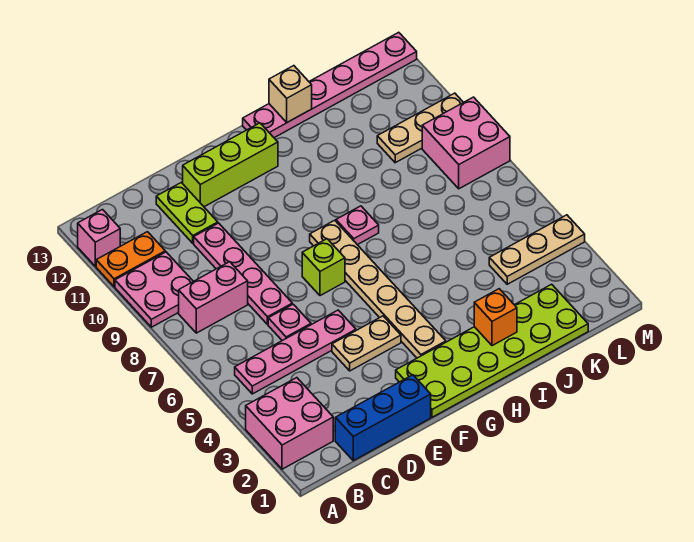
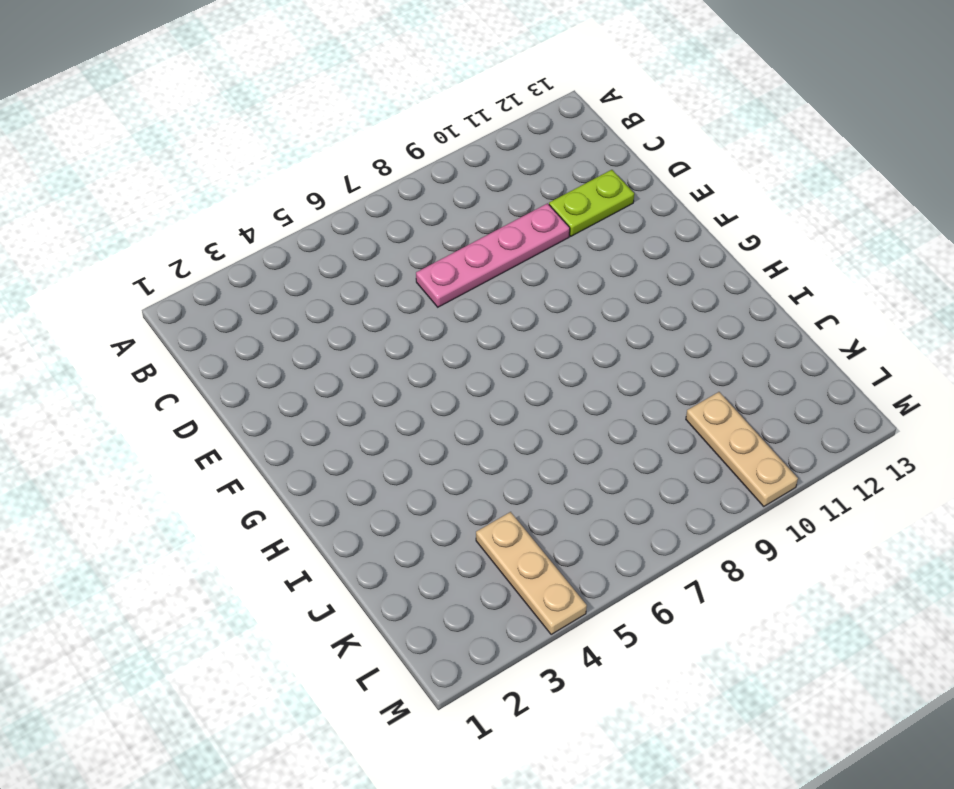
none -> pink 2x2 brick [246,378,333,469]
none -> pink 2x2 plate [115,252,193,327]
none -> orange 1x2 plate [96,232,165,287]

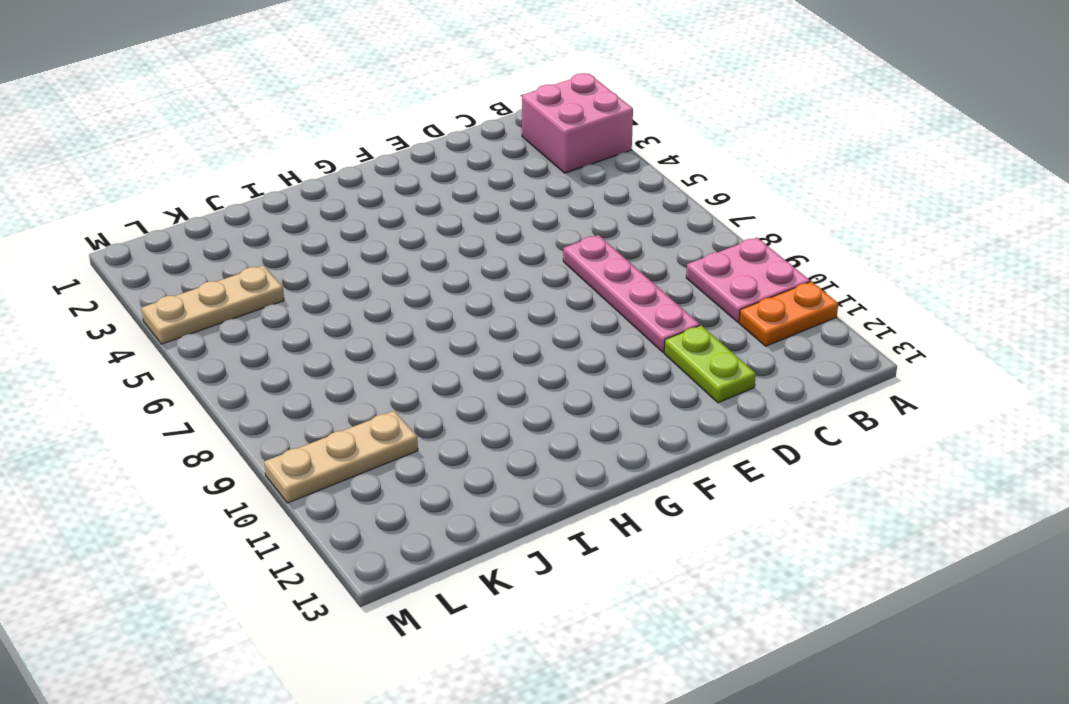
none -> pink 1x1 brick [78,210,120,266]
none -> pink 1x4 plate [235,310,356,394]
none -> pink 1x2 brick [179,262,248,333]

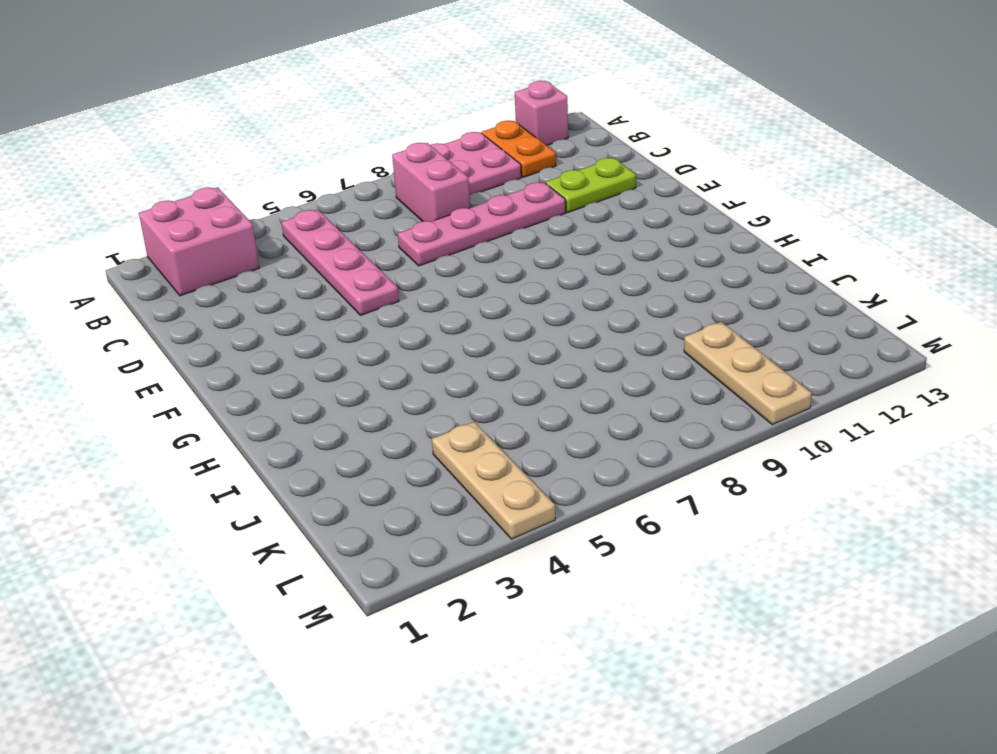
none -> blue 1x3 brick [335,375,431,461]
none -> pink 1x1 plate [268,304,311,341]
none -> tan 1x2 plate [332,316,401,371]

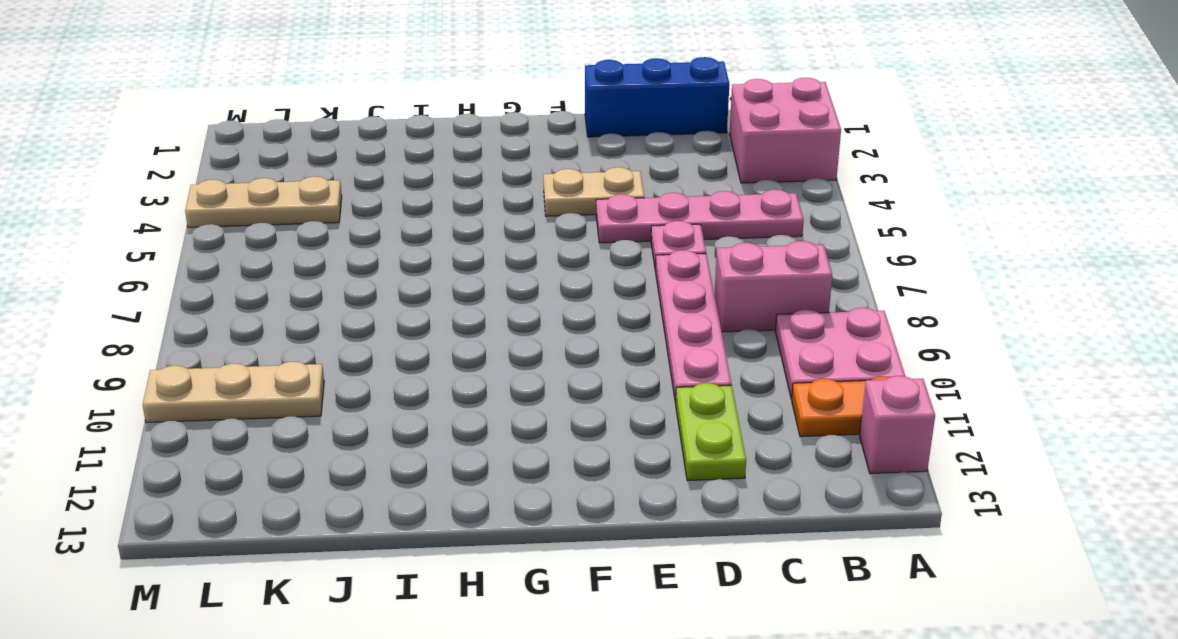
none -> lime 1x3 brick [183,123,278,207]
none -> lime 2x6 plate [396,284,588,417]
none -> lime 1x1 brick [302,239,345,296]

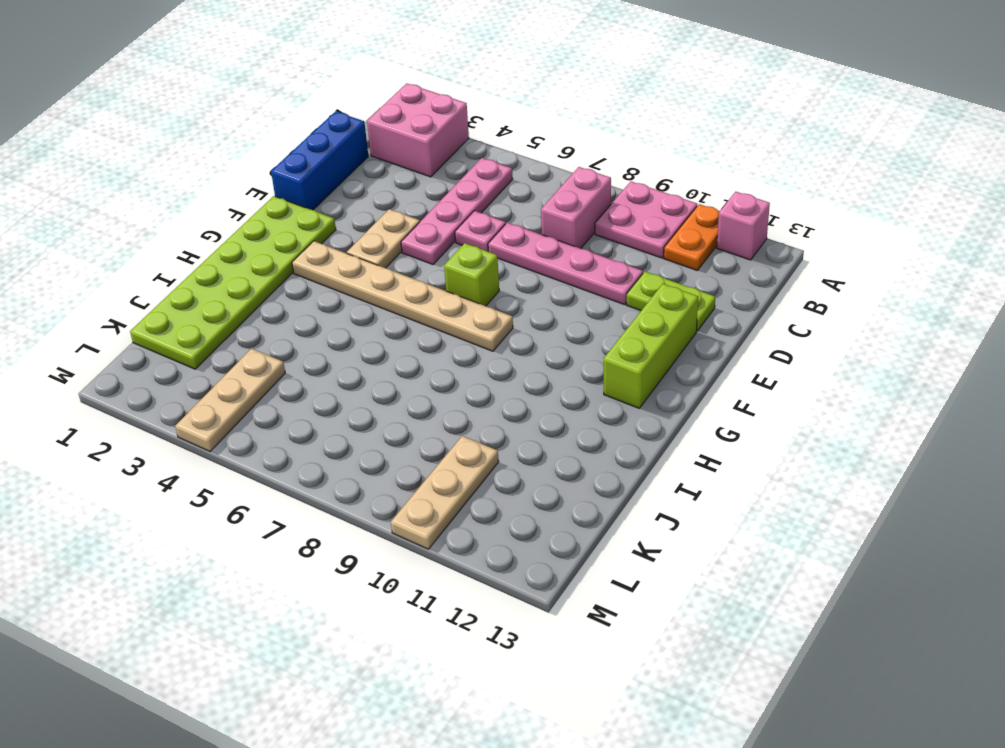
none -> pink 1x1 plate [336,206,379,245]
none -> pink 1x6 plate [243,32,417,138]
none -> pink 2x2 brick [422,97,510,189]

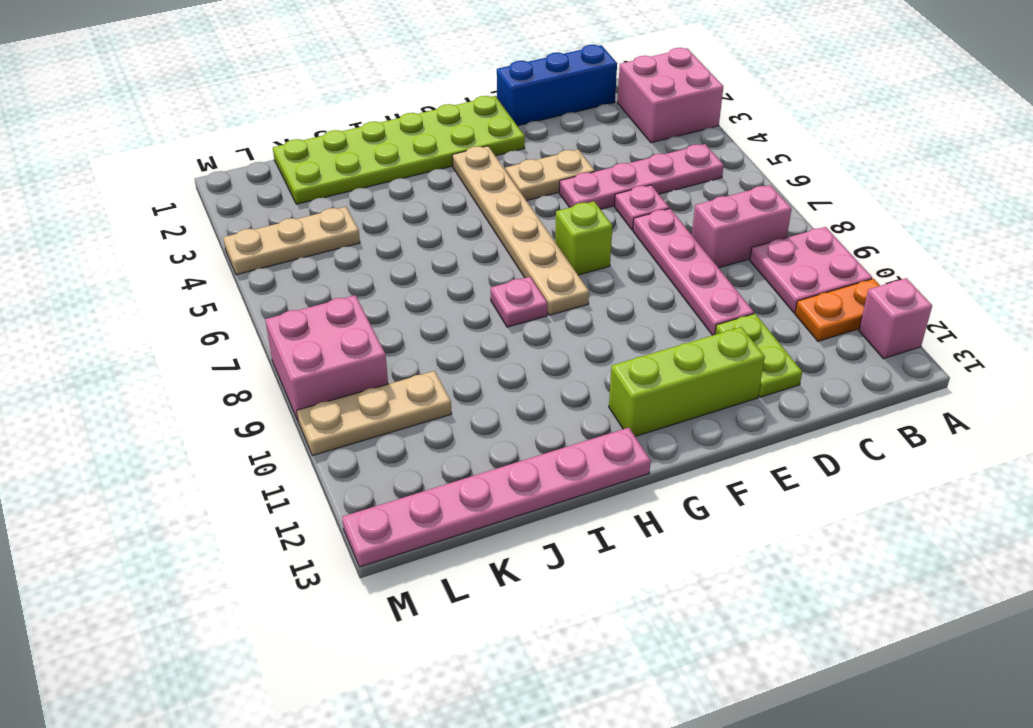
none -> orange 1x1 brick [474,289,517,346]
none -> tan 1x1 brick [269,66,312,122]

